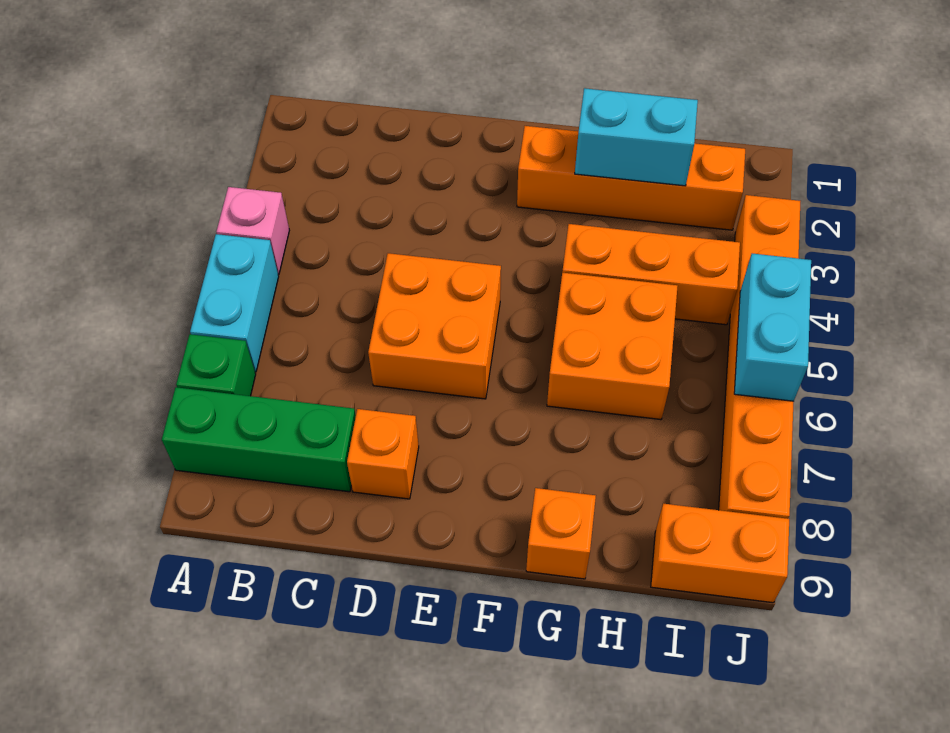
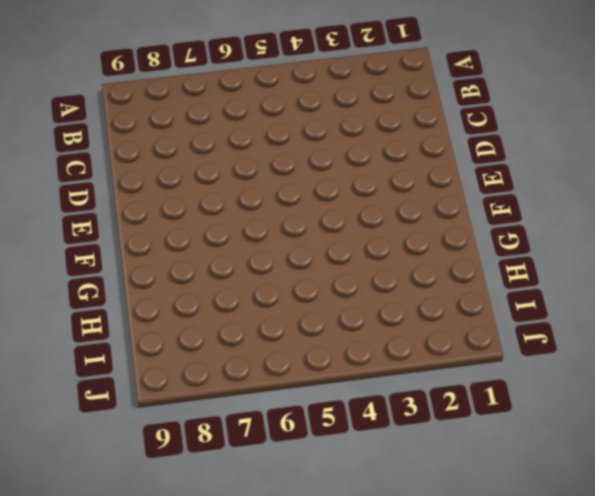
none -> pink 1x1 brick [216,187,289,274]
none -> cyan 1x2 brick [190,234,279,372]
none -> green 1x1 brick [176,334,256,396]

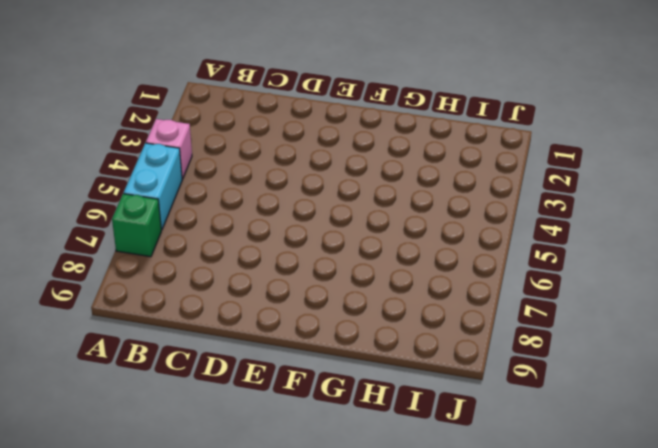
none -> green 1x3 brick [162,387,356,492]
none -> orange 2x2 brick [368,253,501,399]
none -> orange 1x1 brick [347,409,419,499]

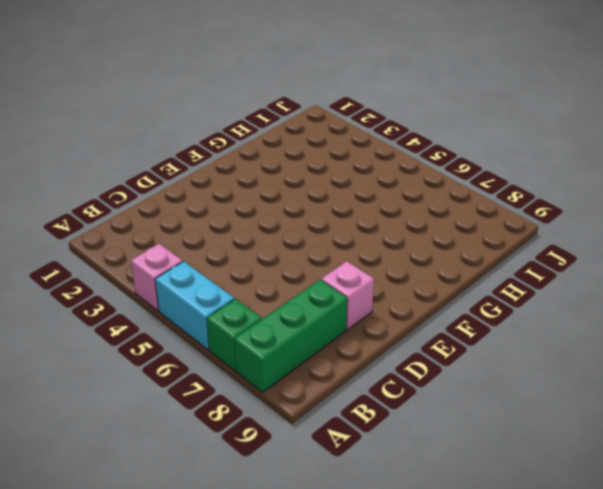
pink 1x1 brick [321,261,374,330] -> orange 1x1 brick [347,409,419,499]
none -> orange 2x2 brick [368,253,501,399]
none -> orange 1x4 brick [517,126,745,230]
none -> orange 1x3 brick [562,224,740,325]

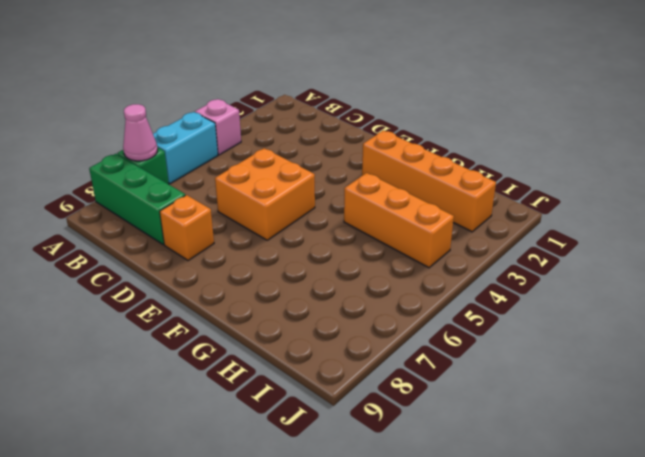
pink 1x1 cone [123,104,158,161] -> none
none -> orange 2x2 brick [547,273,678,420]
none -> orange 1x1 brick [526,488,596,579]
none -> orange 1x2 brick [651,504,789,603]

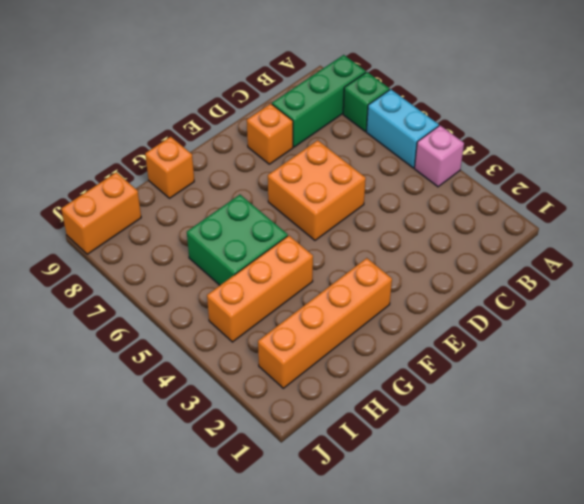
green 2x2 brick [187,195,288,285] -> orange 2x2 brick [547,273,678,420]
none -> orange 1x6 brick [719,195,800,519]
none -> cyan 1x2 brick [575,88,698,186]
none -> cyan 1x2 brick [734,254,811,401]

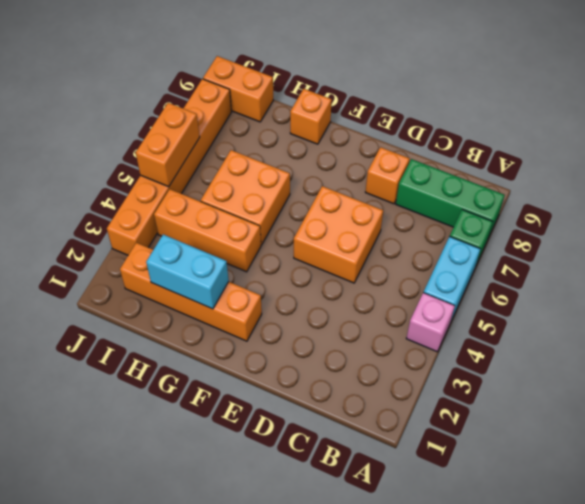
orange 1x2 brick [136,103,200,187] -> cyan 1x2 brick [734,254,811,401]

